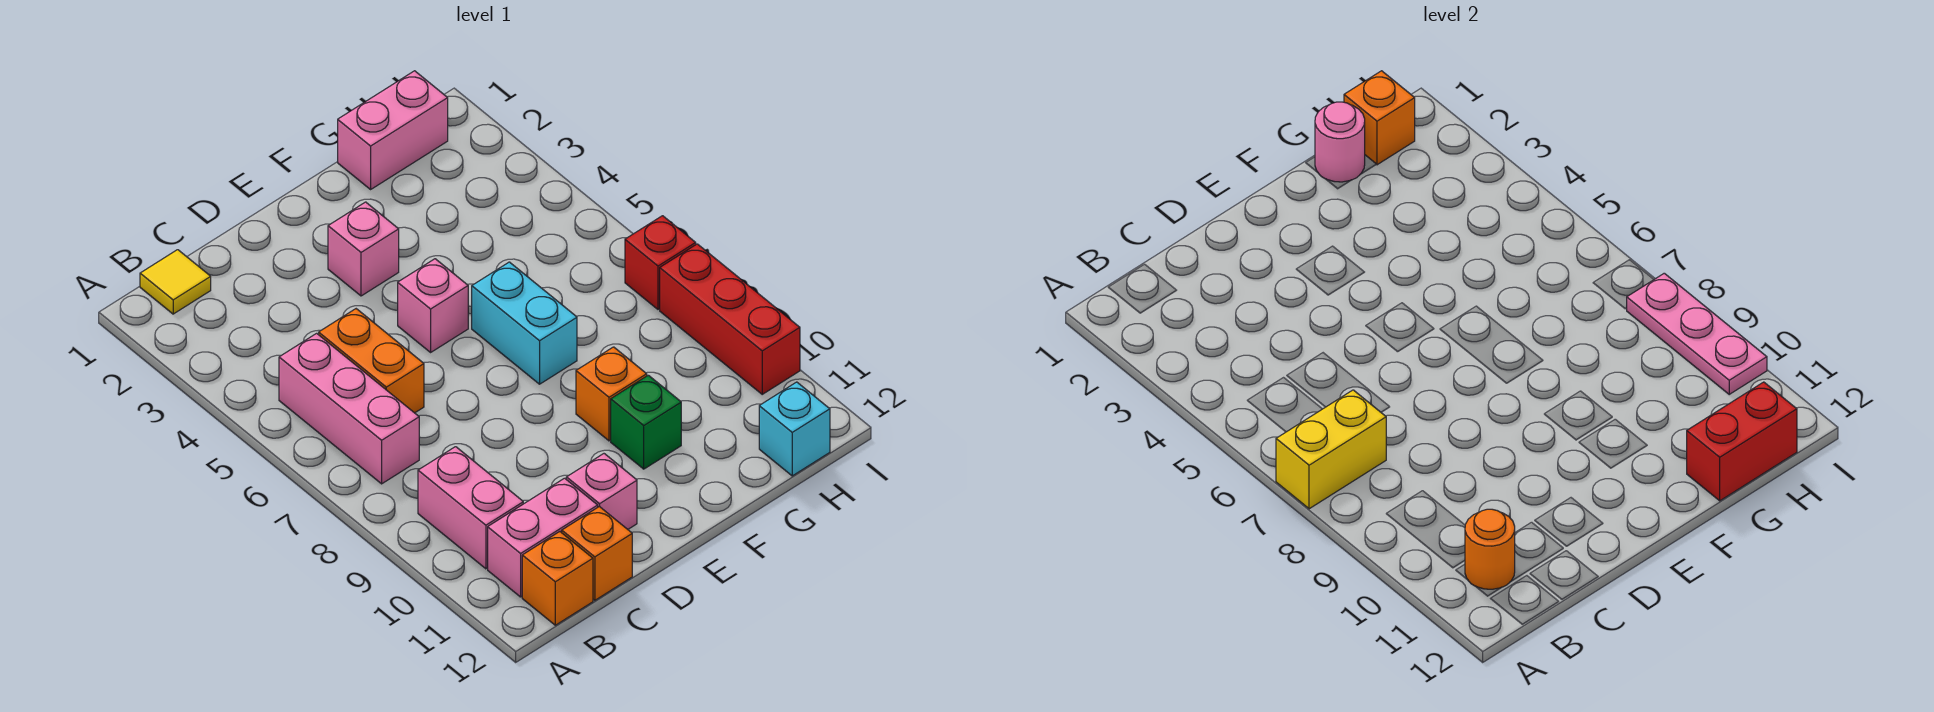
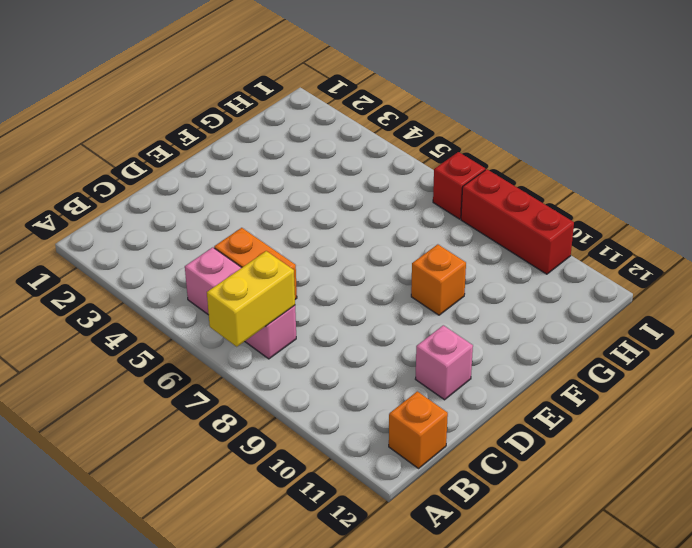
none -> yellow 1x1 tile [140,250,211,314]
none -> pink 1x2 brick [418,447,523,569]
none -> pink 1x2 brick [488,478,598,597]

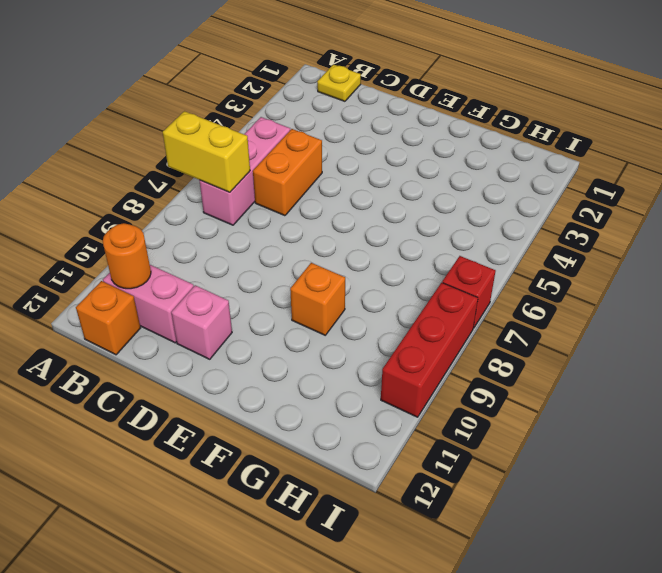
yellow 1x1 plate [317,65,361,101] -> yellow 1x1 tile [140,250,211,314]
none -> pink 1x2 brick [418,447,523,569]
none -> orange 1x1 brick [562,507,632,600]
none -> pink 1x1 brick [328,202,399,296]

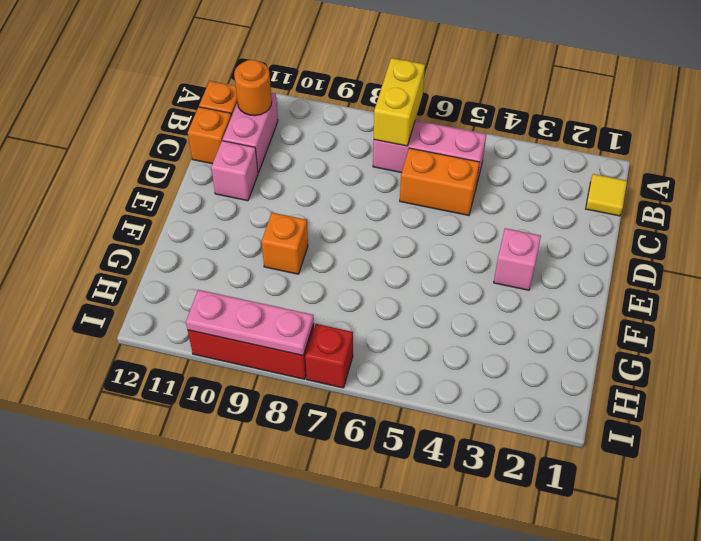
none -> pink 1x2 brick [418,447,523,569]
none -> pink 1x1 brick [398,259,468,352]
none -> cyan 1x2 brick [472,262,577,384]

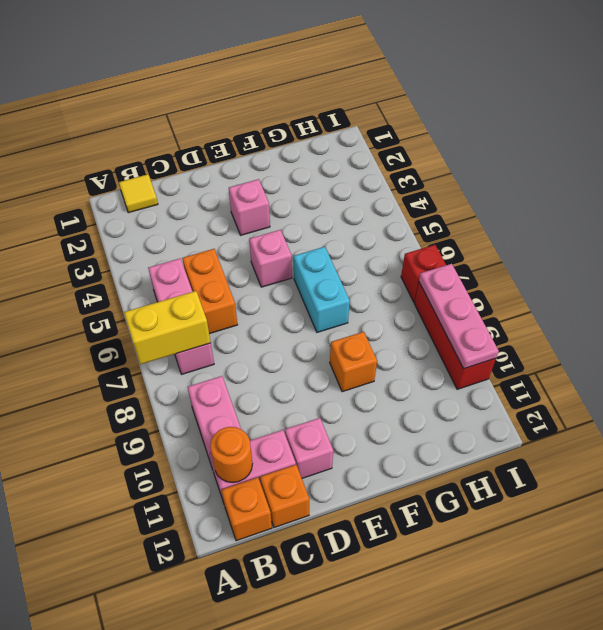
none -> green 1x1 brick [611,375,681,469]
none -> pink 1x2 brick [338,71,448,189]
none -> cyan 1x1 brick [759,382,830,476]

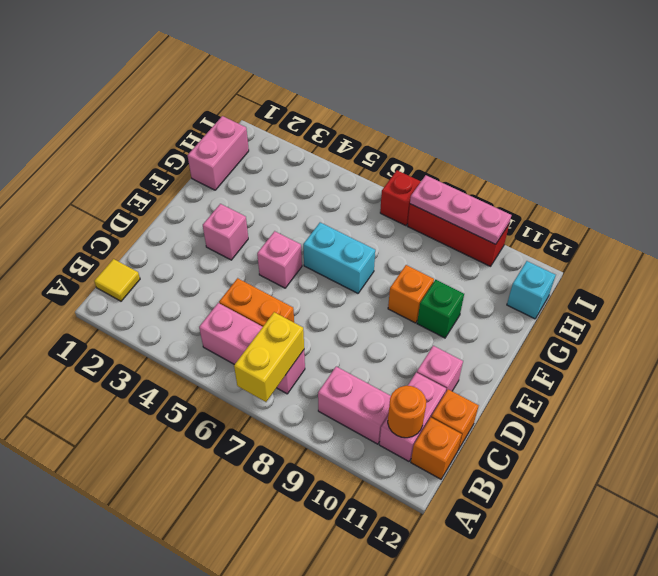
none -> pink 1x1 round brick [1315,102,1365,182]
none -> red 1x2 brick [1687,382,1797,501]
none -> orange 1x1 brick [1344,71,1415,165]

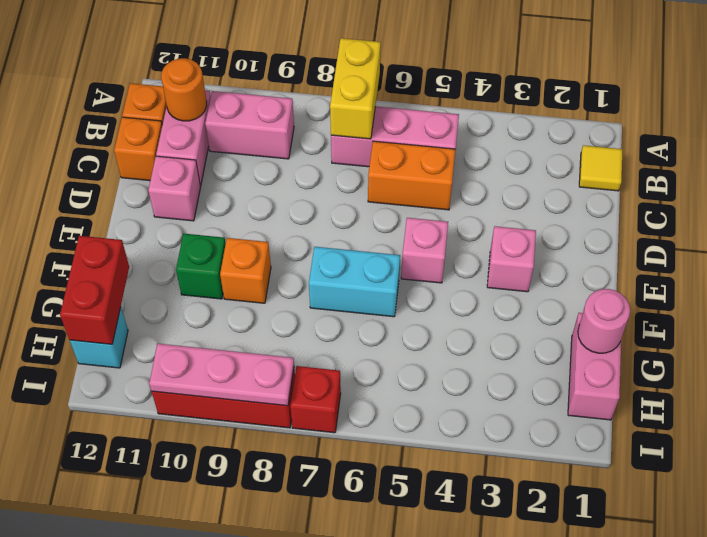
none -> orange 1x1 brick [1344,71,1415,165]

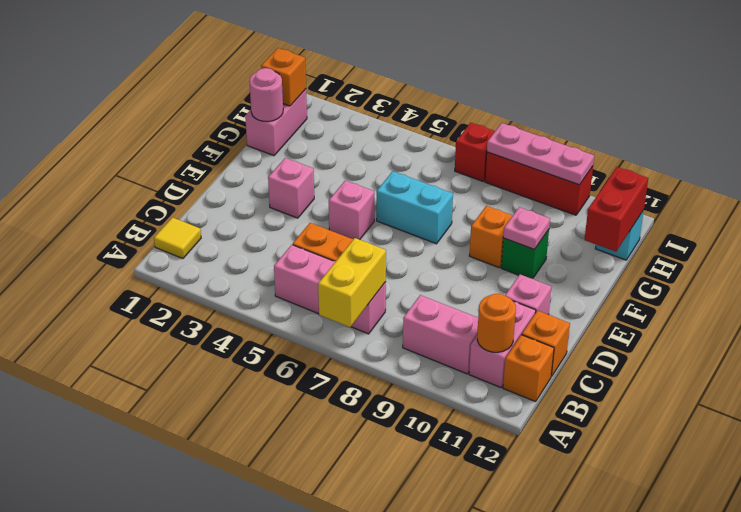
pink 1x1 plate [503,207,550,250] -> none

